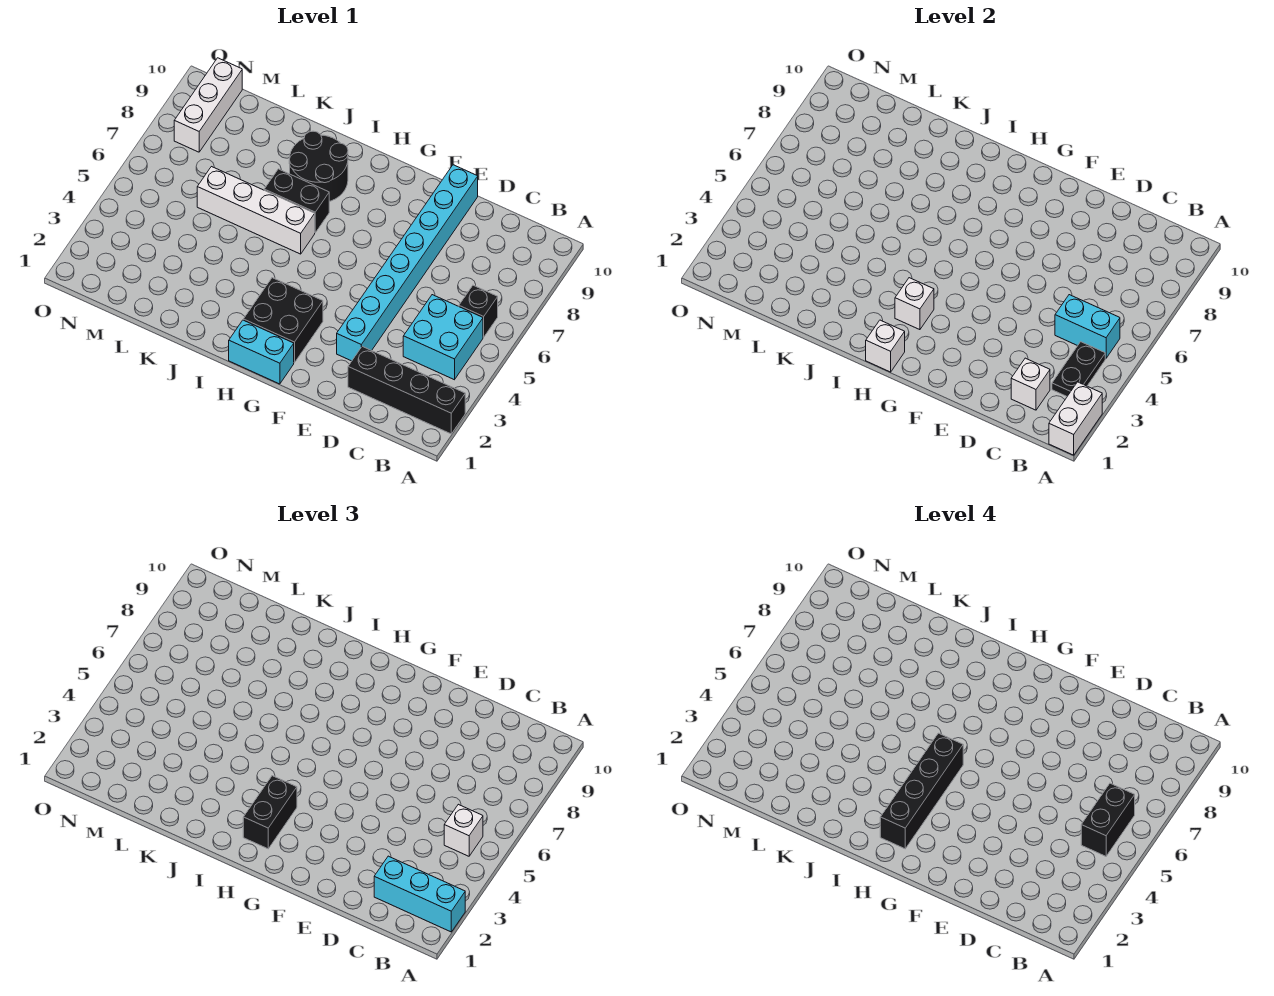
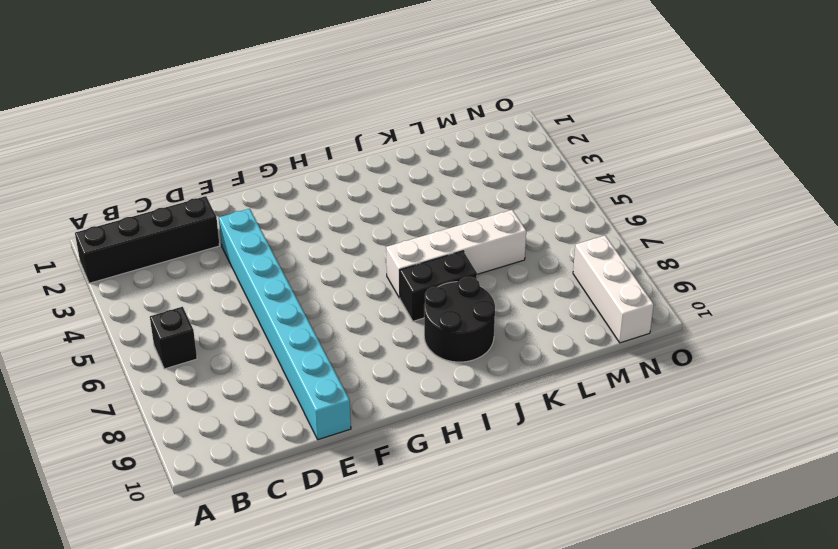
none -> cyan 2x2 brick [403,295,483,380]
none -> cyan 1x2 brick [229,320,294,384]
none -> black 2x2 brick [243,278,323,363]

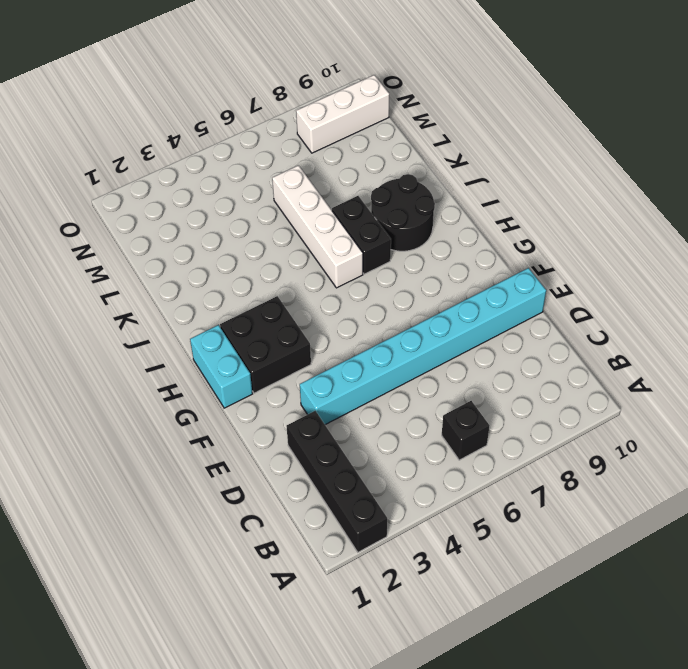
none -> cyan 2x2 brick [403,295,483,380]
none -> white 1x2 brick [1049,382,1102,455]
none -> black 1x2 plate [1052,342,1105,396]

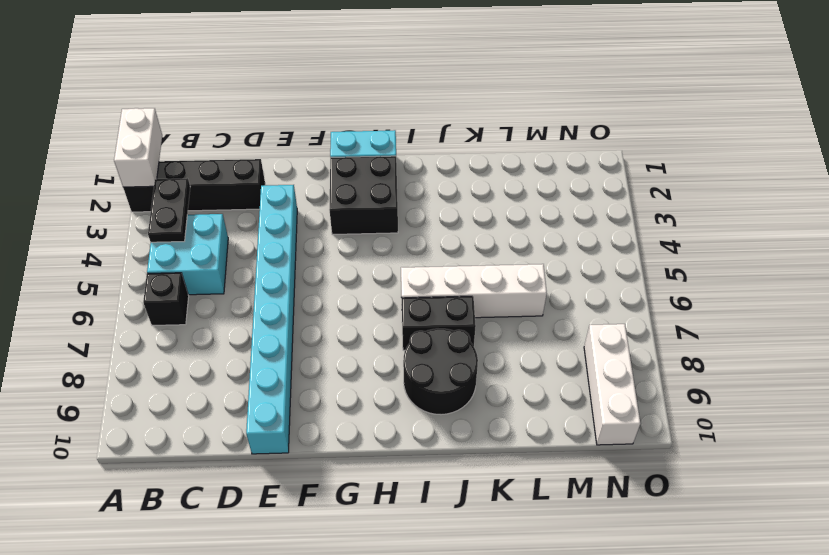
none -> cyan 1x2 brick [1055,295,1120,358]
none -> white 1x1 brick [1011,358,1050,410]
none -> white 1x1 brick [866,320,905,372]

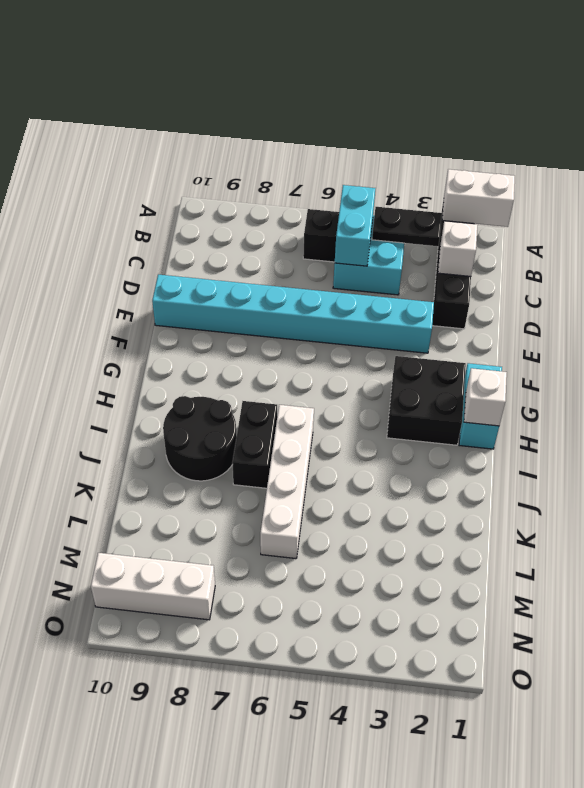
none -> white 1x1 brick [895,278,934,330]
none -> cyan 1x3 brick [374,856,465,932]
none -> white 1x1 brick [444,804,483,856]

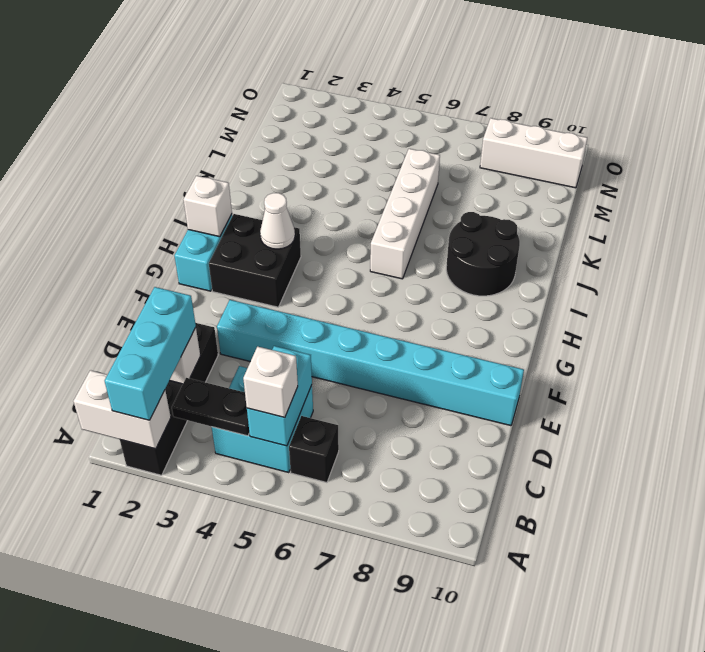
white 1x1 cone [260,193,295,249] -> white 1x1 brick [895,278,934,330]
none -> black 1x2 brick [264,169,329,233]
none -> black 1x2 brick [243,776,297,849]
none -> black 1x2 brick [1081,783,1135,856]

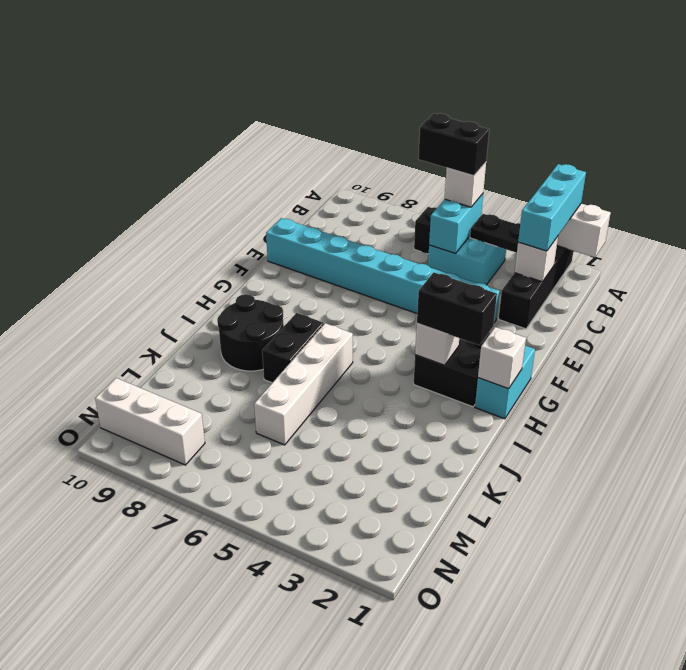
none -> black 1x4 brick [880,733,963,849]

